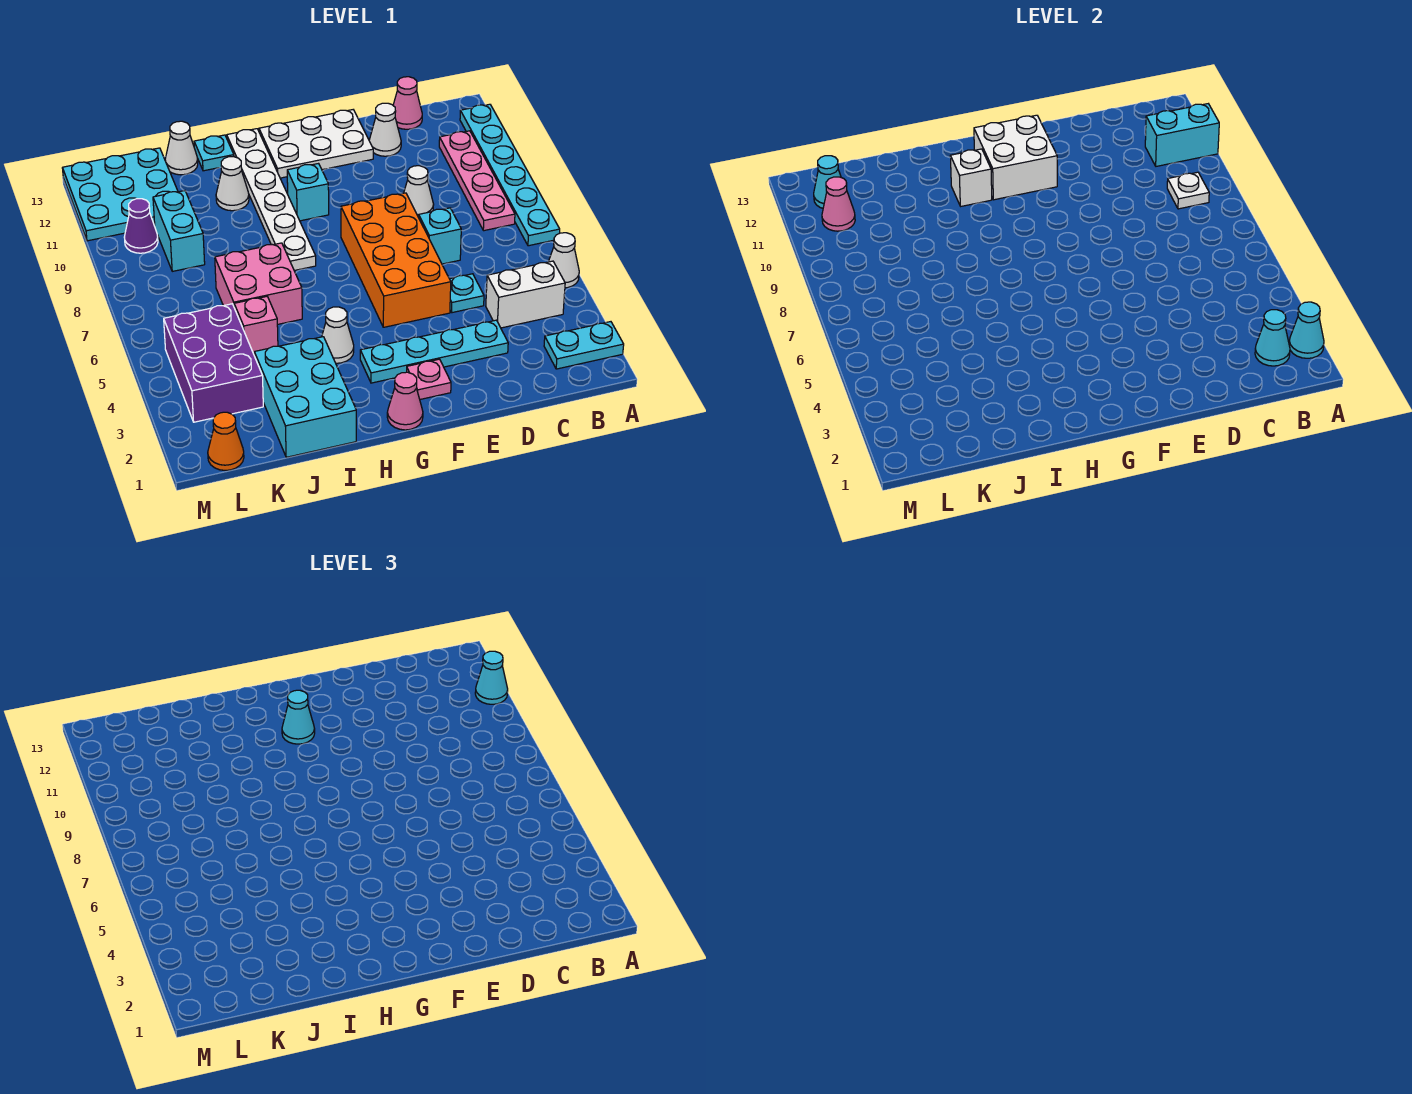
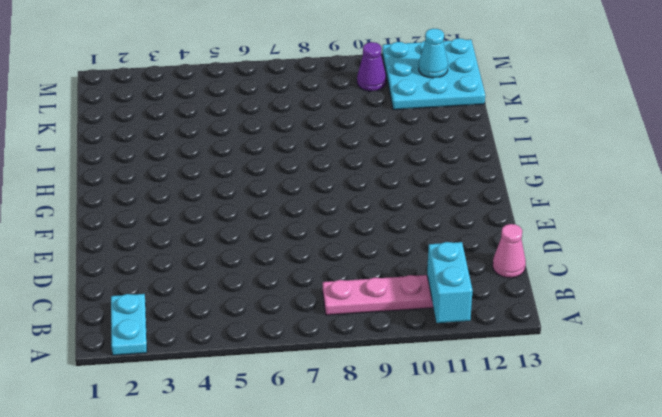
none -> white 1x1 cone [549,233,579,288]
none -> cyan 1x6 plate [460,104,560,246]
none -> white 1x2 brick [486,261,565,328]
none -> cyan 1x4 plate [360,320,508,383]

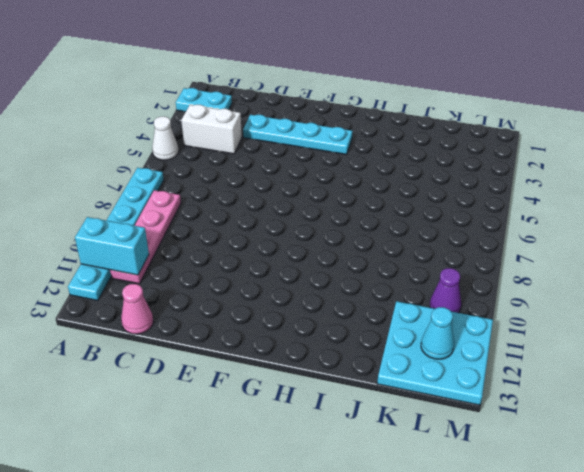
none -> cyan 1x1 plate [450,274,484,313]
none -> cyan 1x1 brick [419,208,461,264]
none -> white 1x1 cone [404,166,434,217]
none -> white 1x1 cone [369,103,401,156]

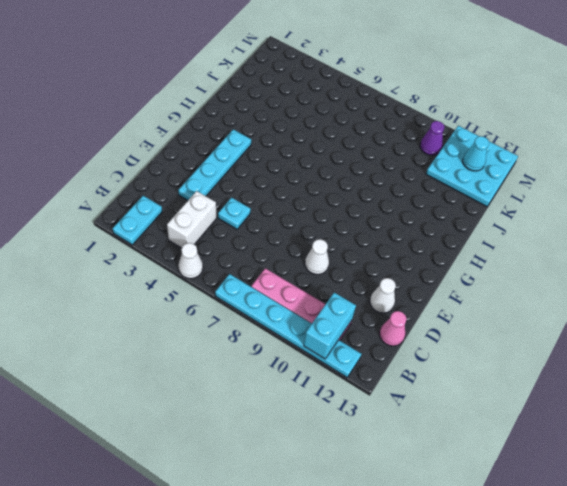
none -> cyan 1x1 brick [419,208,461,264]
none -> orange 2x4 brick [341,193,451,327]
none -> white 2x3 plate [259,110,373,178]
none -> pink 1x1 plate [407,359,451,399]

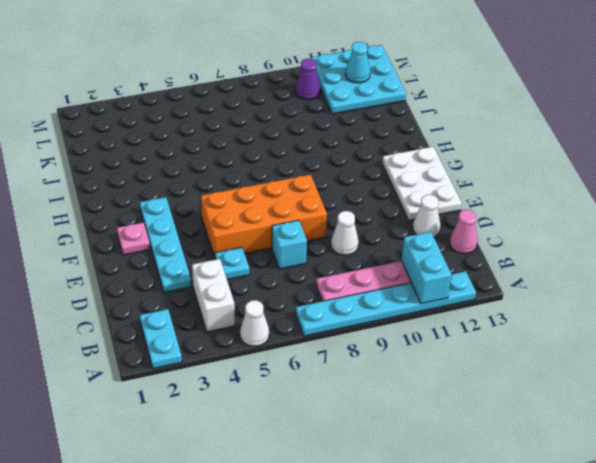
none -> pink 1x1 cone [387,372,423,430]
none -> cyan 1x1 brick [287,164,329,221]
none -> white 1x1 cone [322,307,354,363]
none -> white 1x6 plate [227,129,316,271]

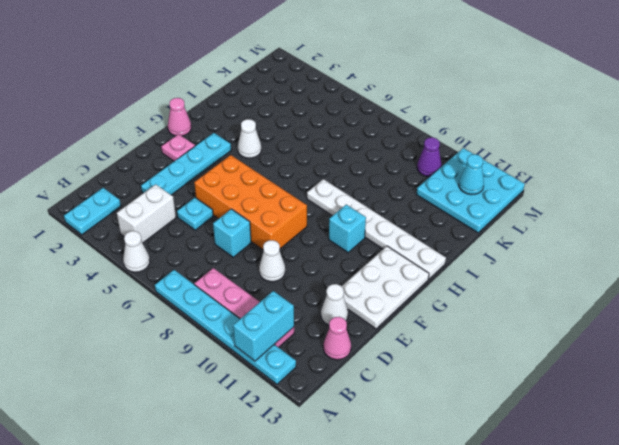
none -> cyan 2x3 brick [254,337,356,457]
none -> pink 2x2 brick [215,243,302,325]
none -> white 1x1 cone [216,157,249,211]
none -> cyan 1x1 plate [194,135,234,171]

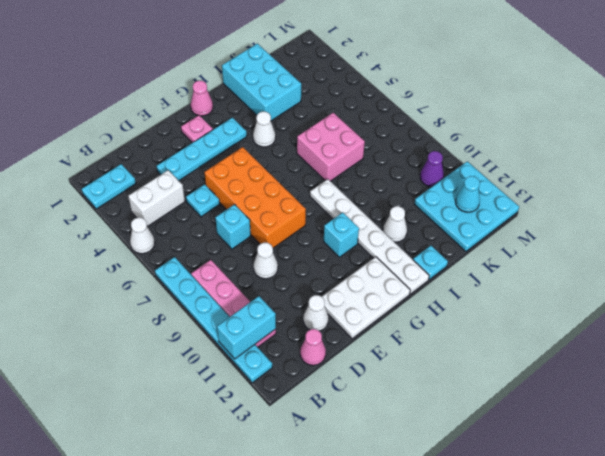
none -> pink 1x1 brick [234,297,278,354]
none -> white 1x1 cone [165,121,198,175]
none -> purple 2x3 brick [164,304,263,422]
none -> cyan 1x2 brick [153,191,205,271]

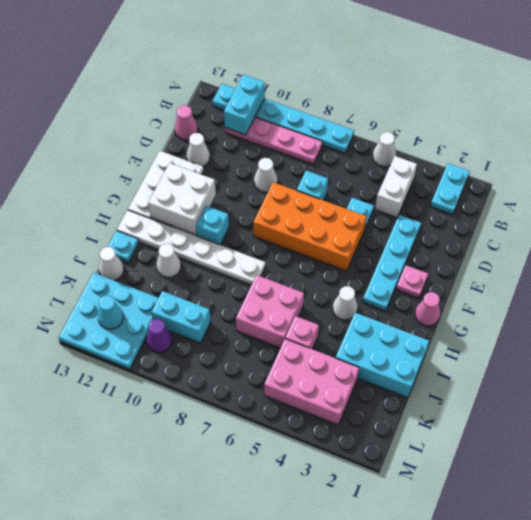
pink 2x3 brick [264,339,359,425] -> purple 2x3 brick [164,304,263,422]
none -> orange 1x1 cone [208,412,244,470]
none -> cyan 1x1 cone [1289,302,1324,358]
none -> cyan 1x1 cone [1255,310,1290,366]
none -> white 1x1 plate [1167,172,1209,209]

